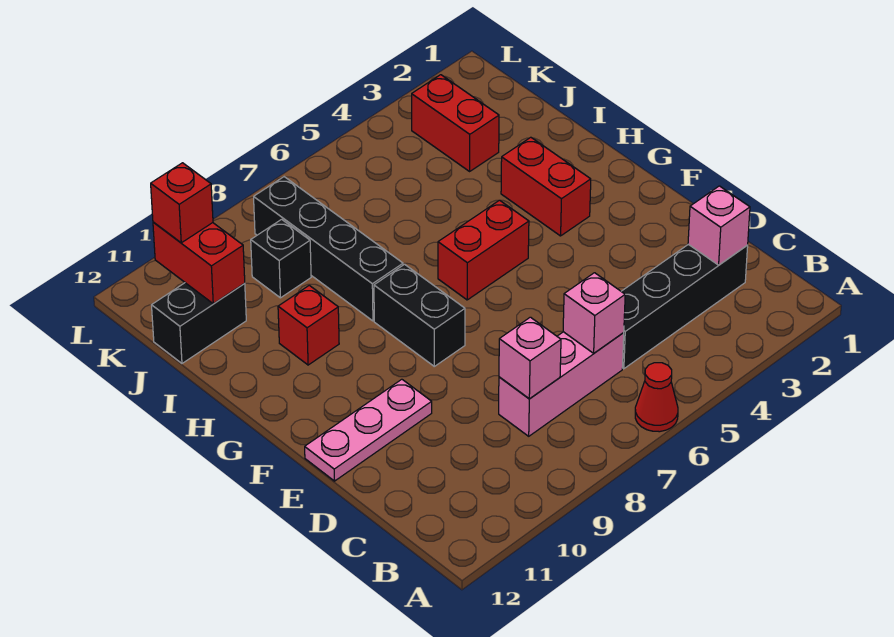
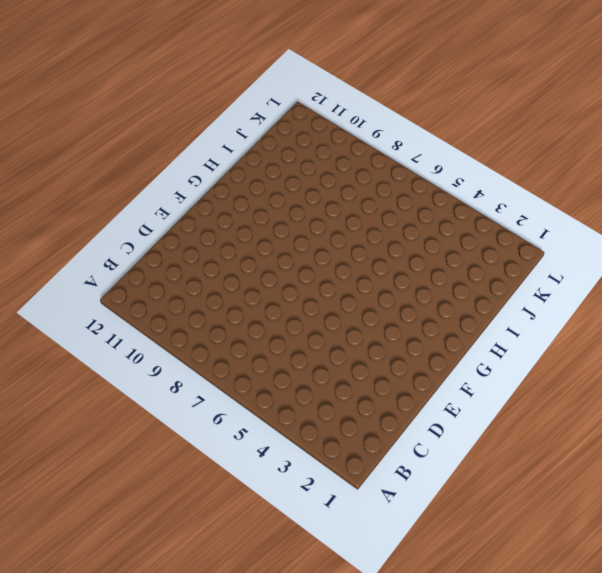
none -> red 1x1 cone [635,363,678,432]
none -> black 1x4 brick [621,244,748,369]
none -> pink 1x3 brick [499,332,624,436]

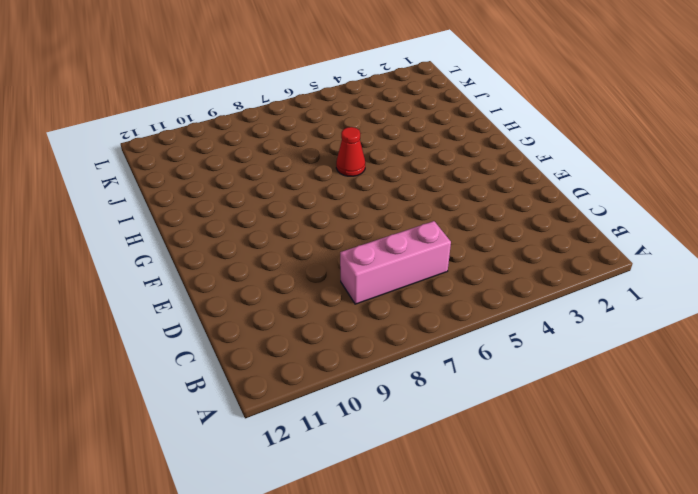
red 1x1 cone [336,127,365,176] -> red 1x1 cone moved to [635,363,678,432]
none -> black 1x4 brick [621,244,748,369]
none -> pink 1x3 plate [305,379,432,481]
none -> black 1x2 brick [374,264,465,366]

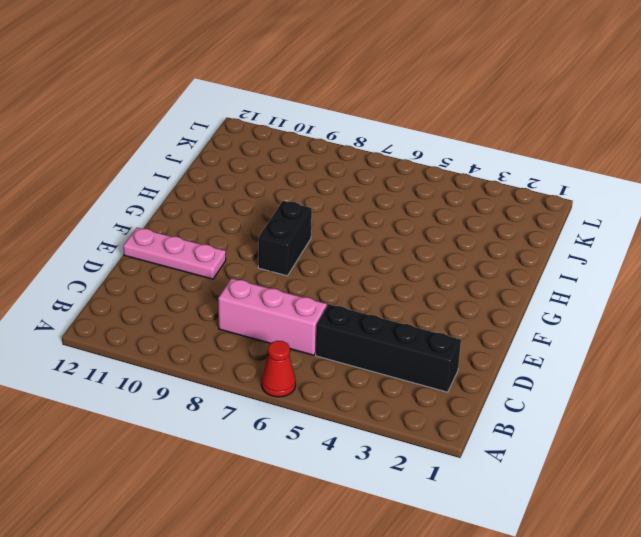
none -> red 1x2 brick [501,137,591,236]
none -> red 1x2 brick [438,200,529,300]
none -> black 1x4 brick [254,177,403,321]

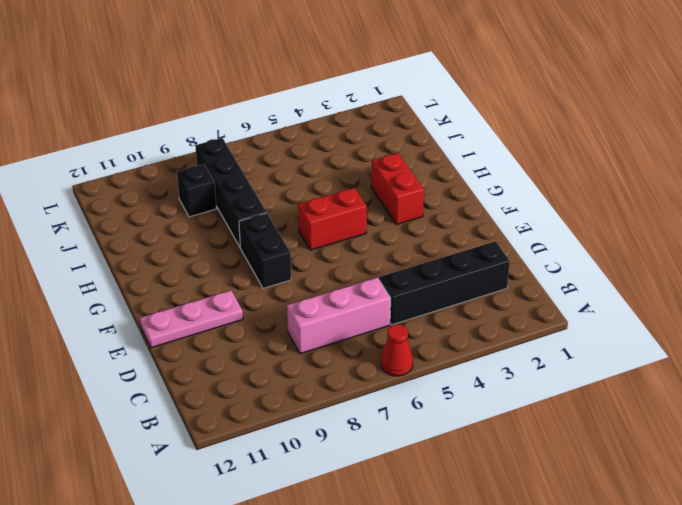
none -> red 1x1 brick [278,285,339,365]
none -> red 1x2 brick [412,75,499,171]
none -> black 1x2 brick [152,283,246,363]

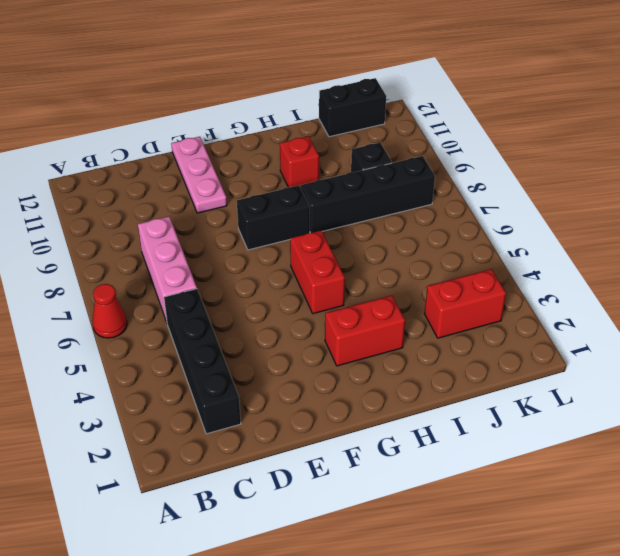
black 1x2 brick [319,78,386,137] -> black 1x2 brick turned to [152,283,246,363]
none -> pink 1x1 brick [688,186,750,265]
none -> pink 1x1 brick [563,273,625,353]
none -> pink 1x1 brick [499,317,561,399]

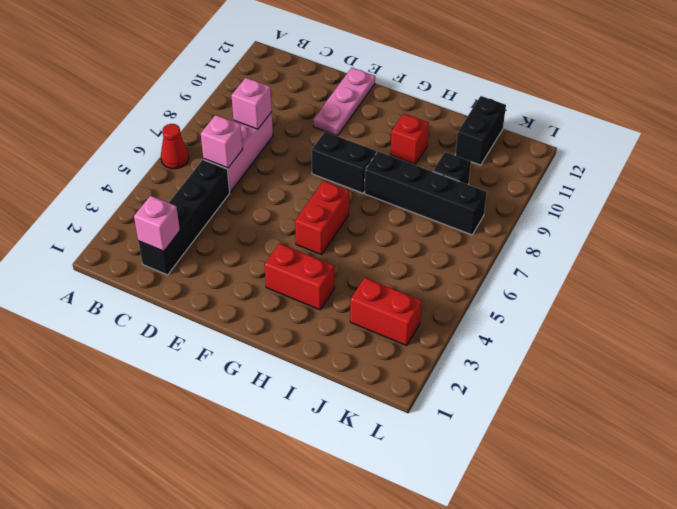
none -> red 1x2 brick [153,222,245,304]
none -> red 1x1 brick [151,163,213,243]

